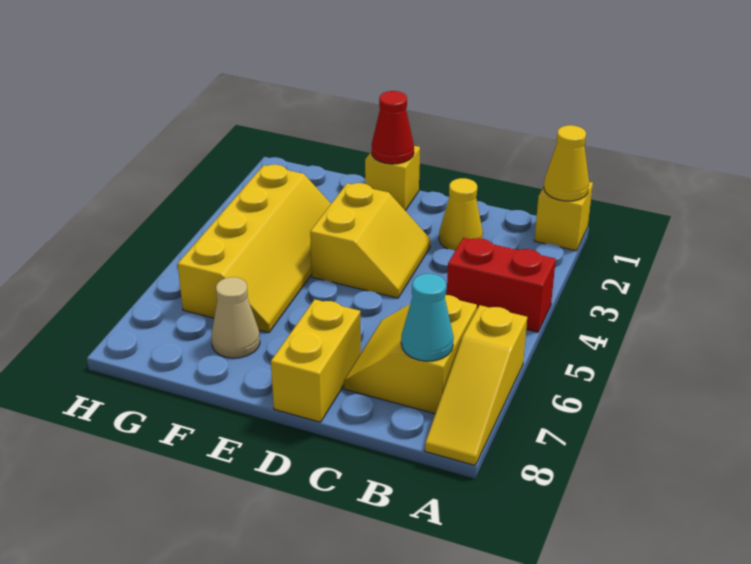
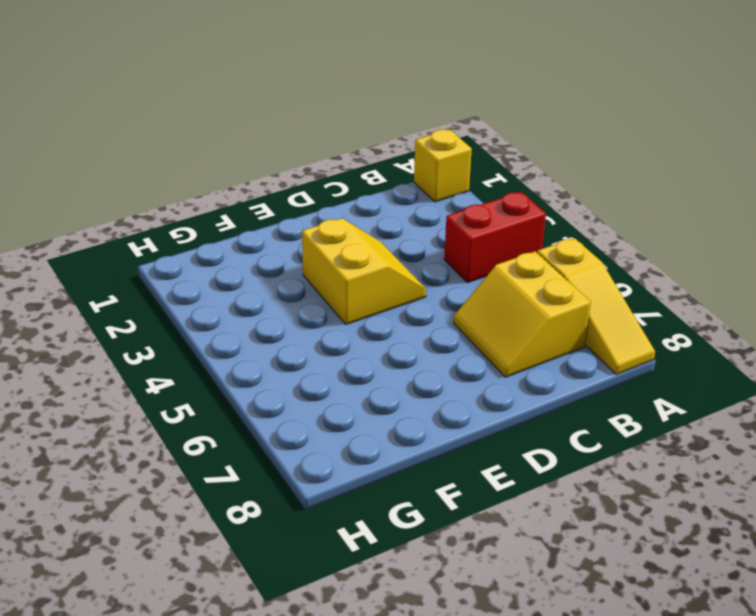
none -> yellow 1x1 cone [439,178,483,251]
none -> yellow 1x2 brick [271,299,361,422]
none -> yellow 1x1 brick [365,146,420,211]

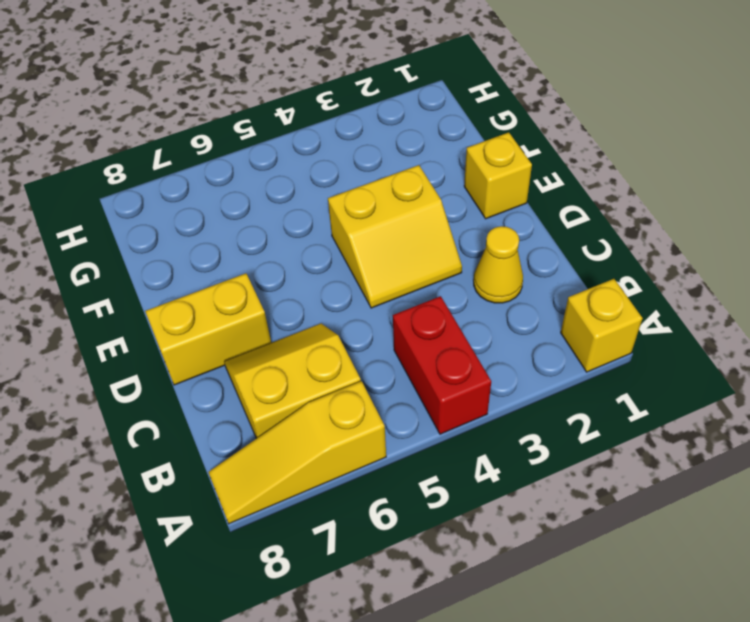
none -> yellow 2x4 slope [178,165,331,333]
none -> tan 1x1 cone [211,277,260,358]
none -> yellow 1x1 cone [544,125,589,201]

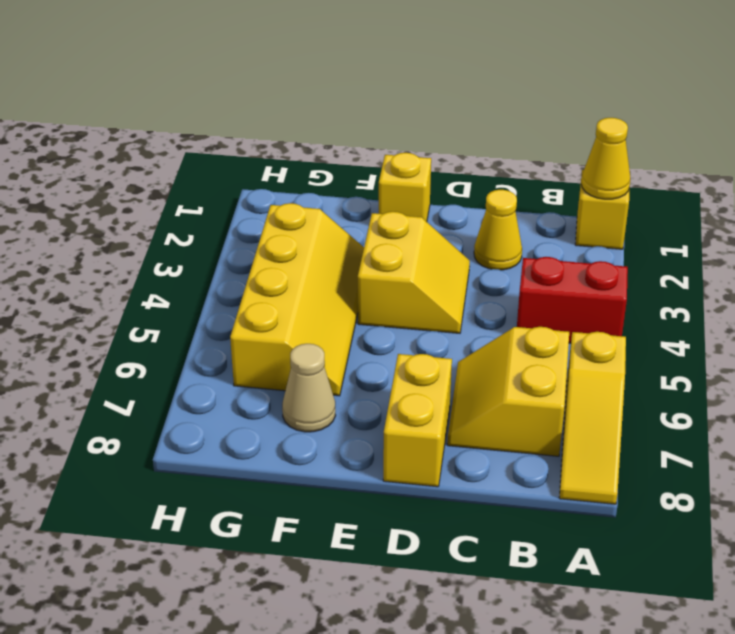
none -> cyan 1x1 cone [401,274,454,361]
none -> red 1x1 cone [372,91,414,164]

